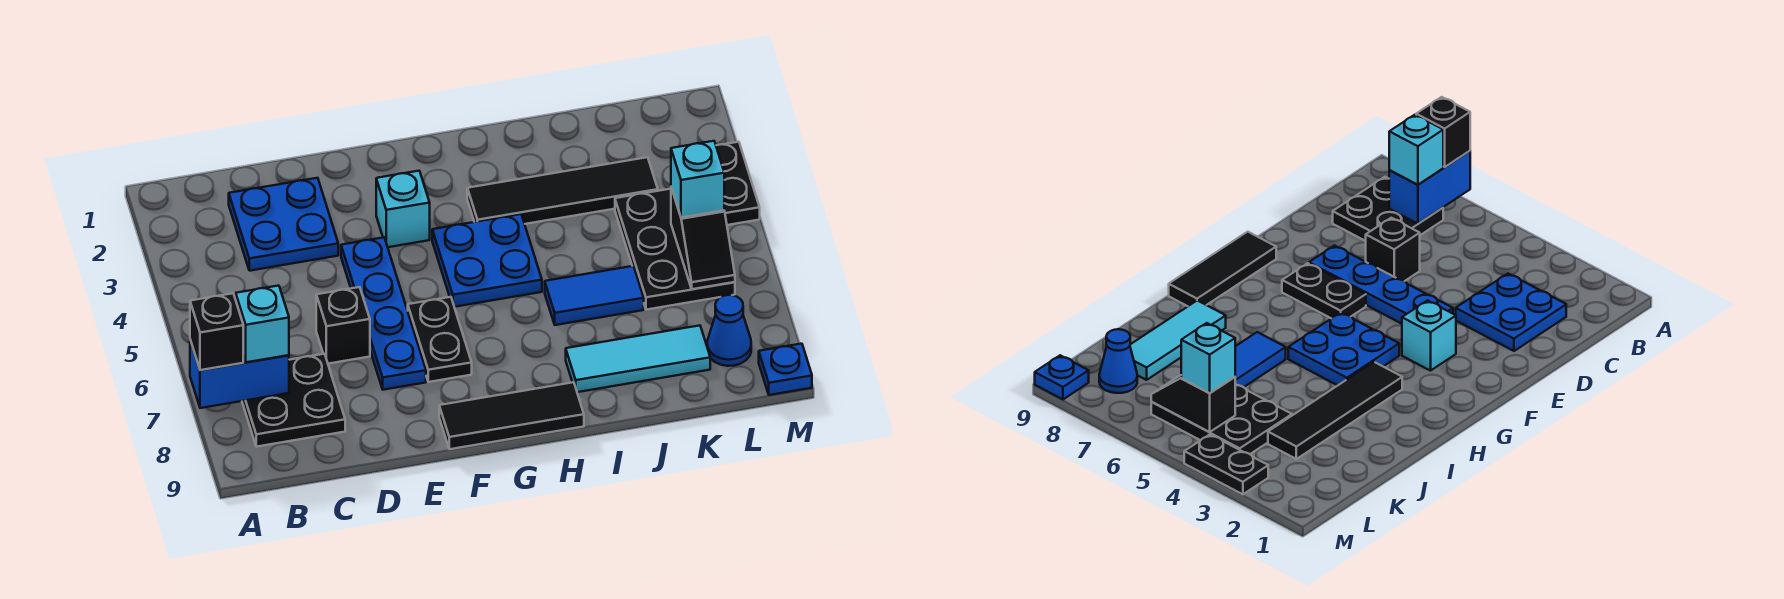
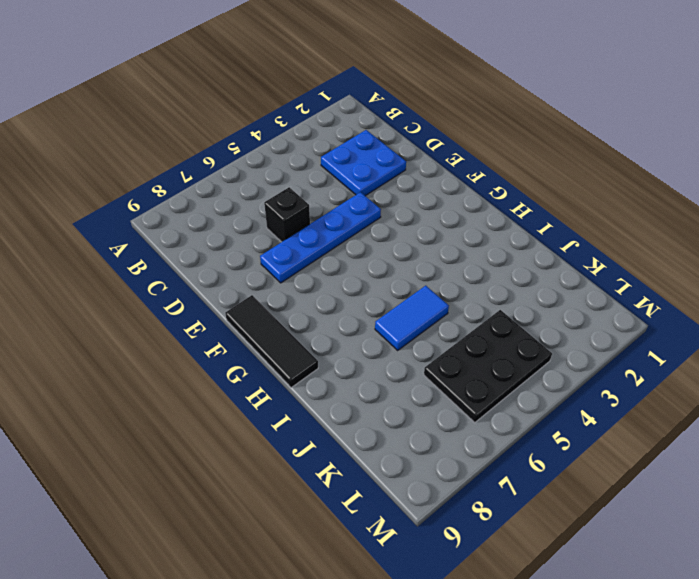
blue 1x2 tile [375,286,449,350] -> blue 1x2 tile turned to [545,266,644,325]
none -> black 2x2 plate [242,354,345,447]
none -> cyan 1x1 brick [376,171,430,247]
none -> black 1x2 plate [408,297,472,382]

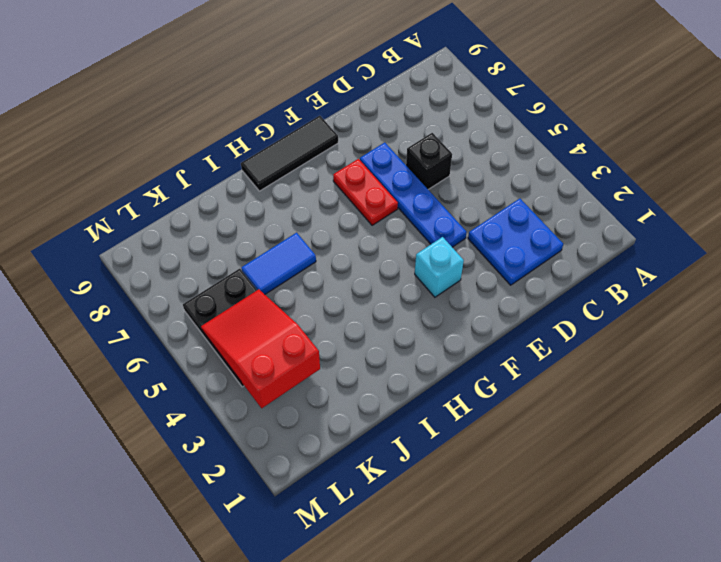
red 1x2 plate [333,159,398,225] -> black 1x2 plate [408,297,472,382]
red 2x3 slope [201,289,320,408] -> black 1x2 slope [671,188,735,289]
none -> black 2x2 plate [242,354,345,447]
none -> blue 2x2 plate [432,214,542,307]
none -> black 1x4 tile [467,157,658,224]

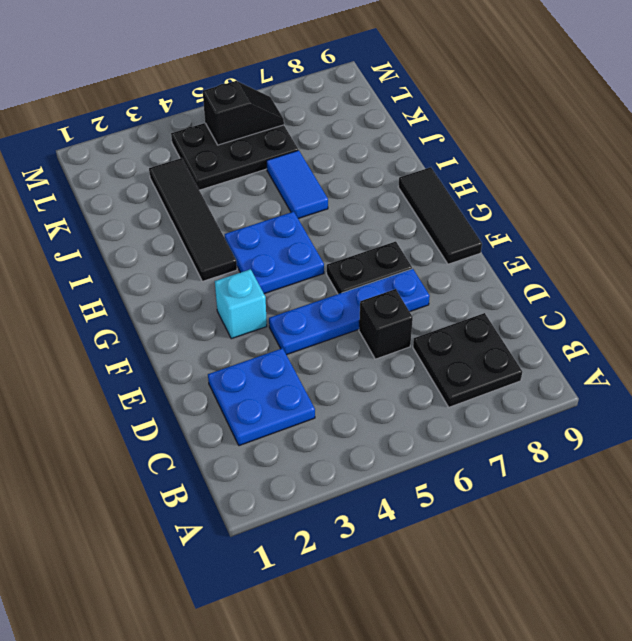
none -> cyan 1x3 tile [566,325,710,392]
none -> blue 1x1 cone [707,295,751,366]
none -> black 1x2 plate [716,142,760,225]

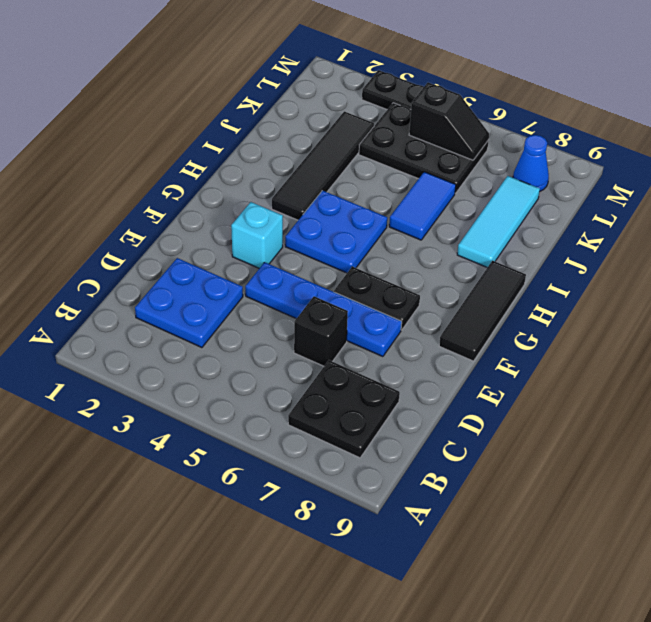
none -> blue 1x1 plate [759,344,812,395]
none -> blue 1x2 brick [190,340,289,408]
none -> black 1x1 brick [190,293,243,370]

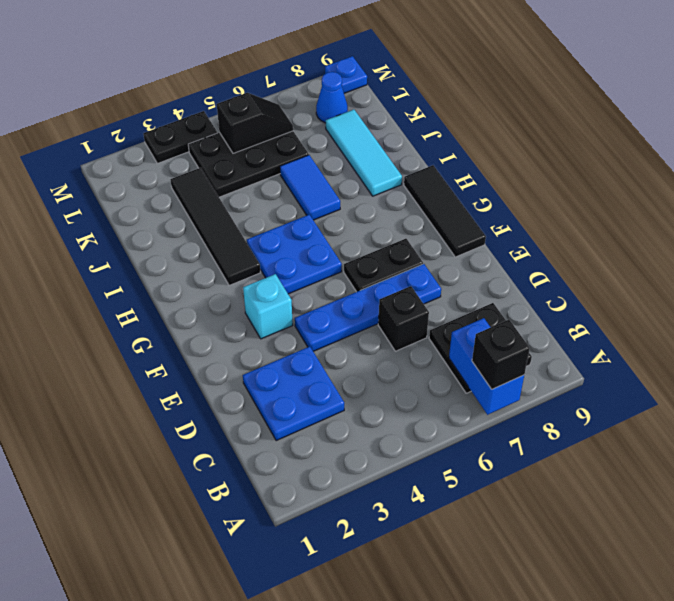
none -> cyan 1x1 brick [236,286,289,362]
none -> cyan 1x1 brick [671,141,724,218]

